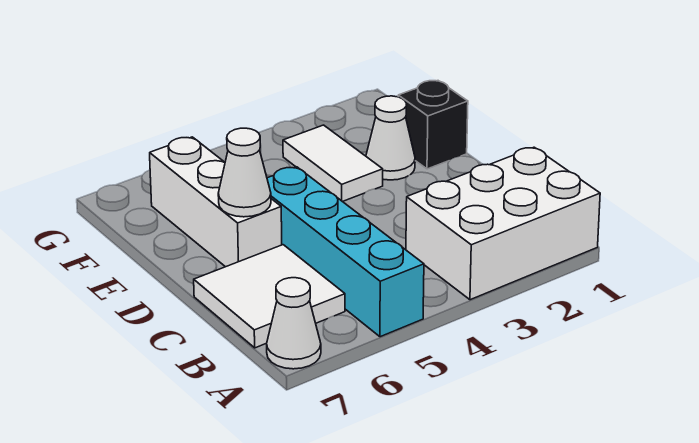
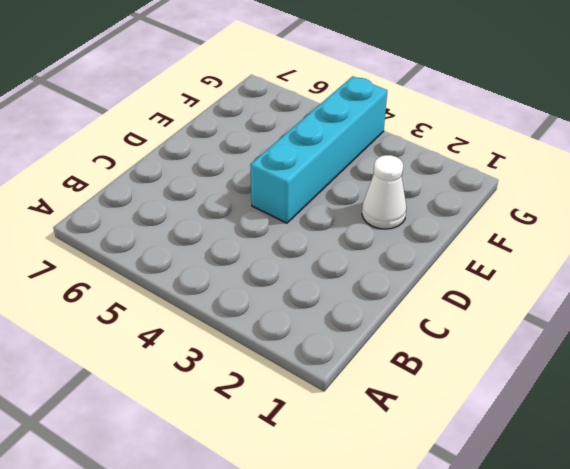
cyan 1x4 brick [250,76,387,223] -> cyan 1x4 brick moved to [267,167,424,337]
none -> white 2x3 brick [406,147,600,300]
none -> white 1x1 cone [267,278,321,369]

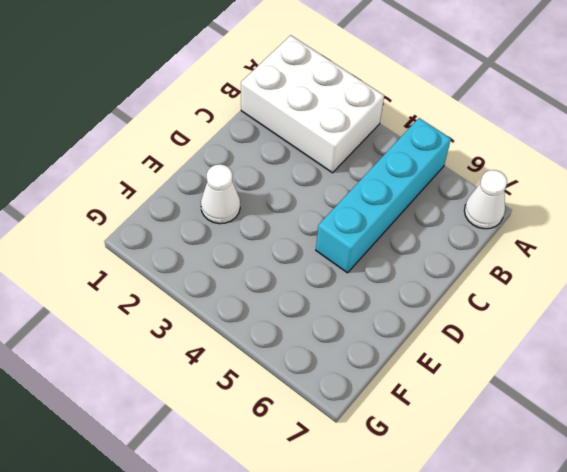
none -> white 2x2 tile [194,245,345,348]
none -> white 1x3 brick [150,137,282,267]

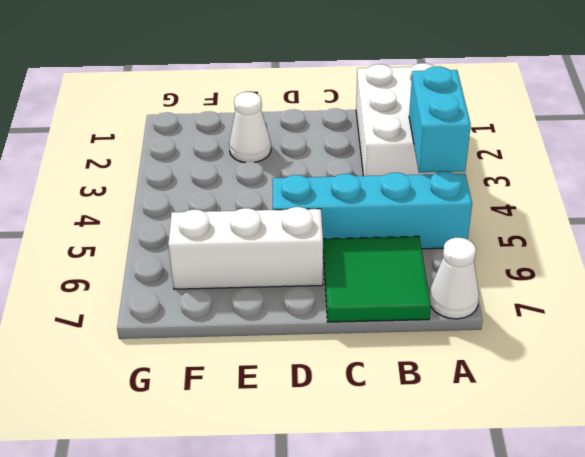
cyan 1x2 brick [409,67,471,173] -> none
green 2x2 tile [323,236,431,322] -> white 2x2 tile [194,245,345,348]
none -> black 1x1 brick [398,81,468,169]
none -> white 1x2 tile [283,125,383,202]

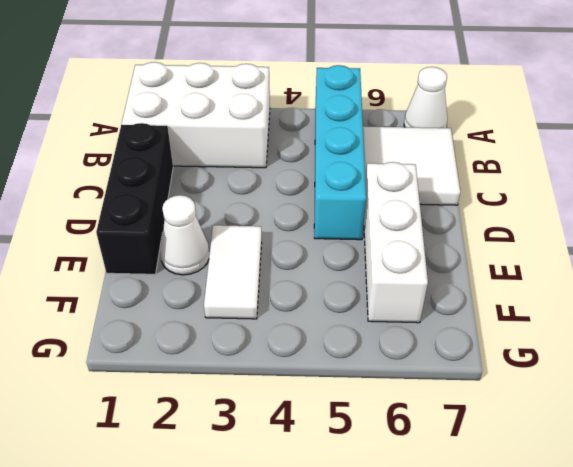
black 1x3 brick [96,123,173,274] -> black 1x1 brick [398,81,468,169]
none -> white 1x1 cone [218,128,271,217]

